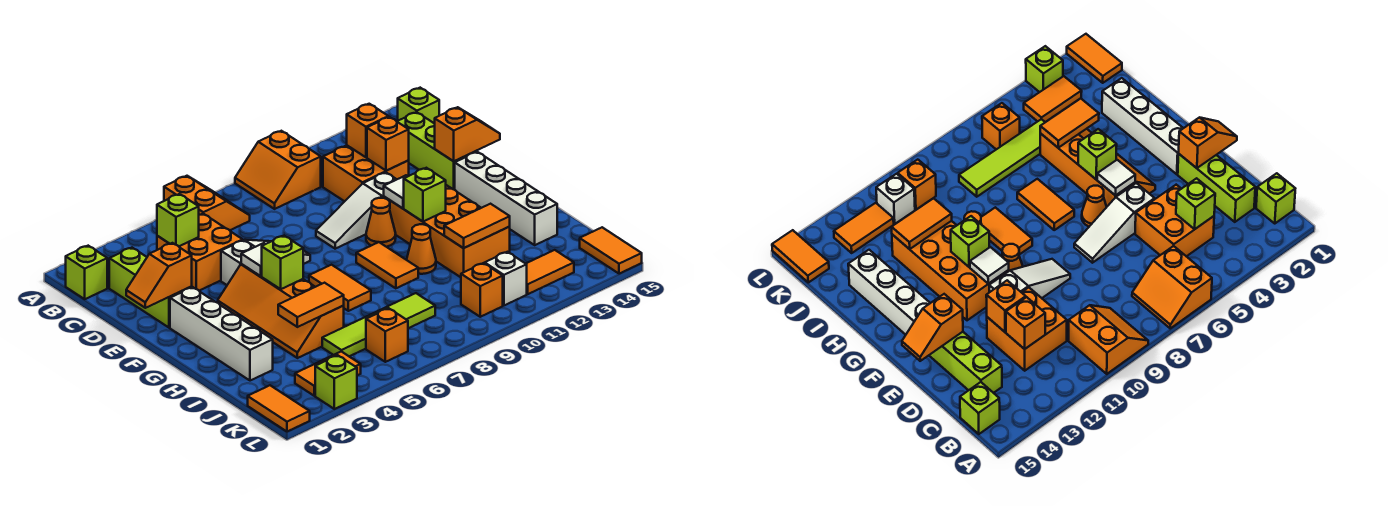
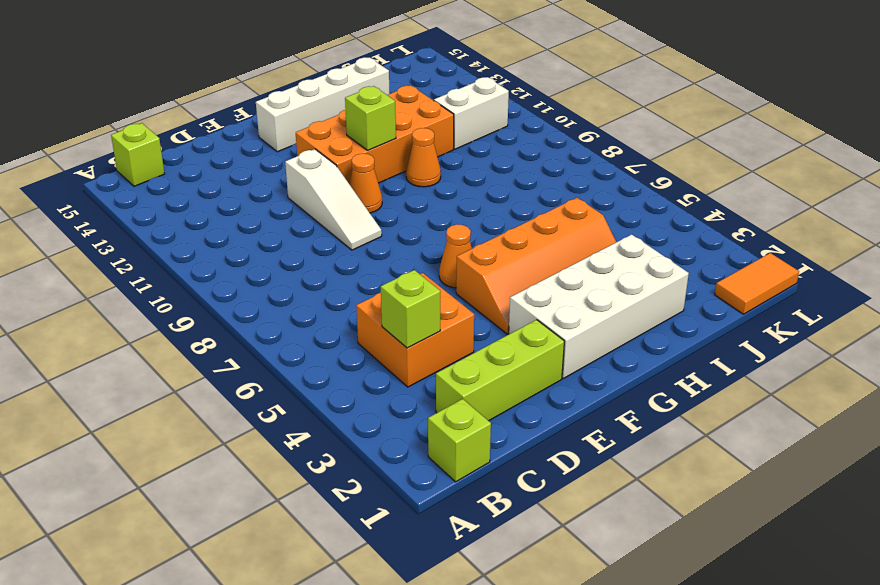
white 2x4 brick [509,234,689,378] -> white 1x4 brick [170,287,273,381]
white 1x2 brick [434,77,509,149] -> white 1x1 brick [485,252,527,305]
none -> orange 2x2 slope [164,176,250,230]
none -> orange 2x2 slope [235,131,321,209]
none -> orange 2x2 brick [323,145,409,201]
none -> lime 1x3 brick [397,112,476,190]

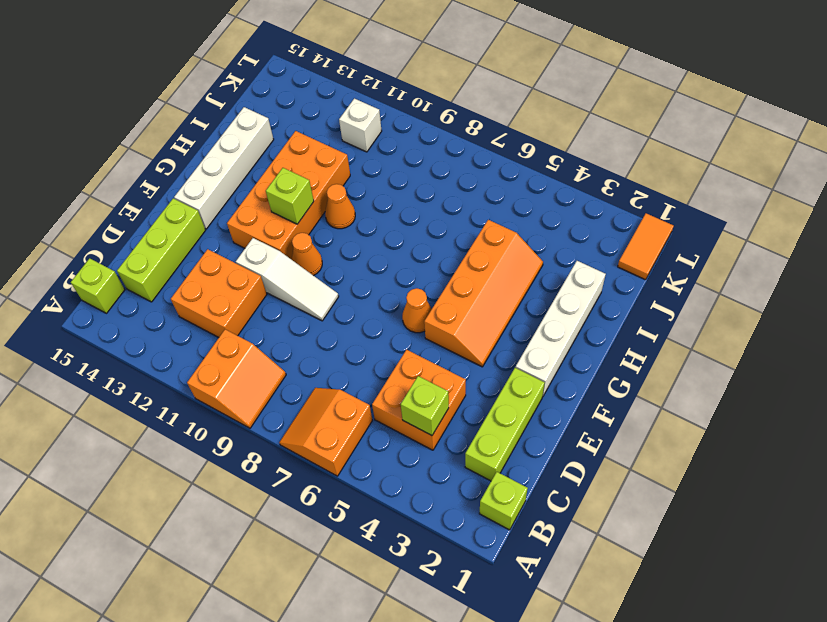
none -> white 1x3 slope [221,240,310,285]
none -> orange 1x2 tile [309,265,371,311]
none -> orange 1x2 tile [356,242,418,288]
none -> lime 1x4 tile [322,293,435,357]

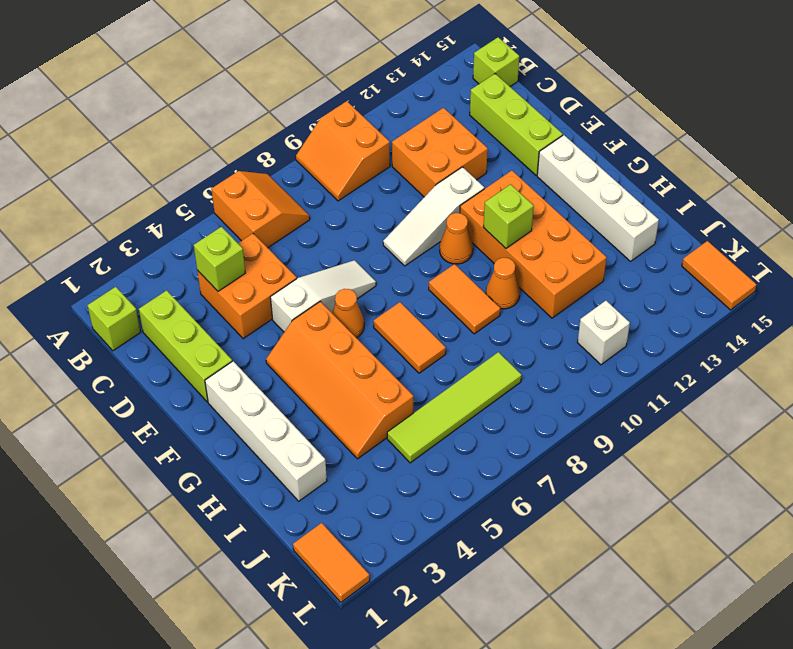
none -> orange 1x2 tile [295,352,361,396]
none -> orange 1x1 brick [366,308,408,362]
none -> orange 1x1 brick [461,263,503,317]
none -> orange 1x2 tile [526,250,574,294]

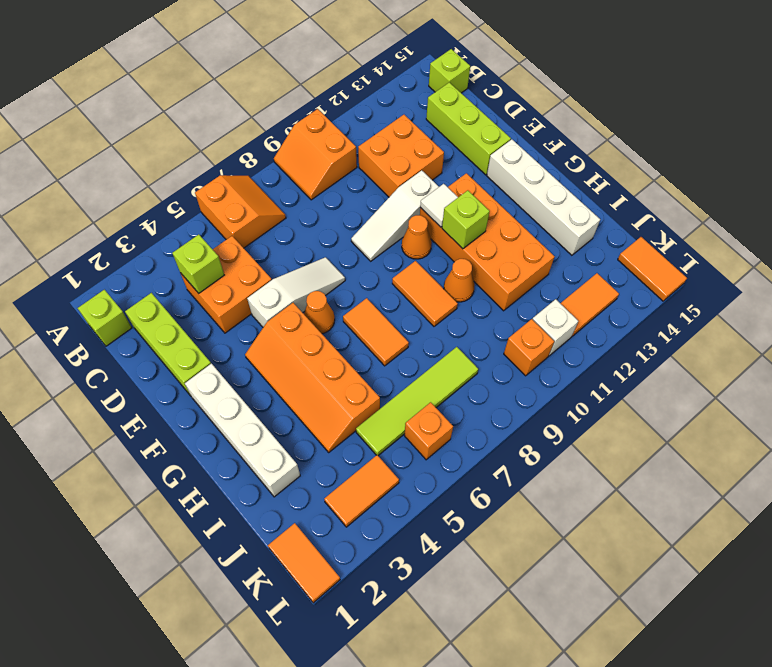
none -> lime 1x1 brick [315,355,357,409]
none -> orange 1x1 brick [347,104,388,157]
none -> orange 1x1 brick [367,117,409,171]
none -> orange 1x2 slope [126,243,192,308]

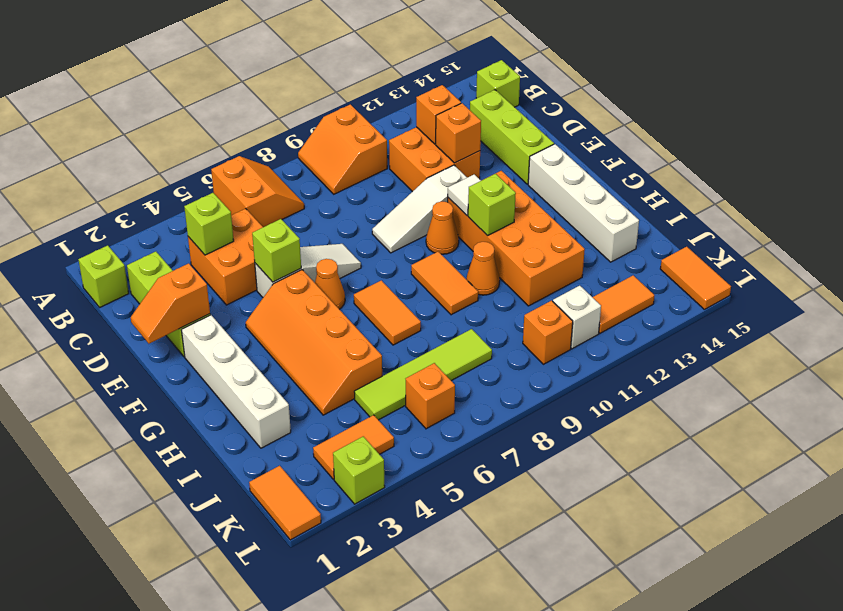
lime 1x1 brick [252,219,301,282] -> lime 1x1 brick moved to [262,236,303,289]
none -> orange 1x2 slope [435,107,500,161]
none -> white 1x1 tile [241,243,265,276]
none -> orange 1x2 tile [278,283,344,327]
none -> orange 1x2 tile [444,204,510,248]

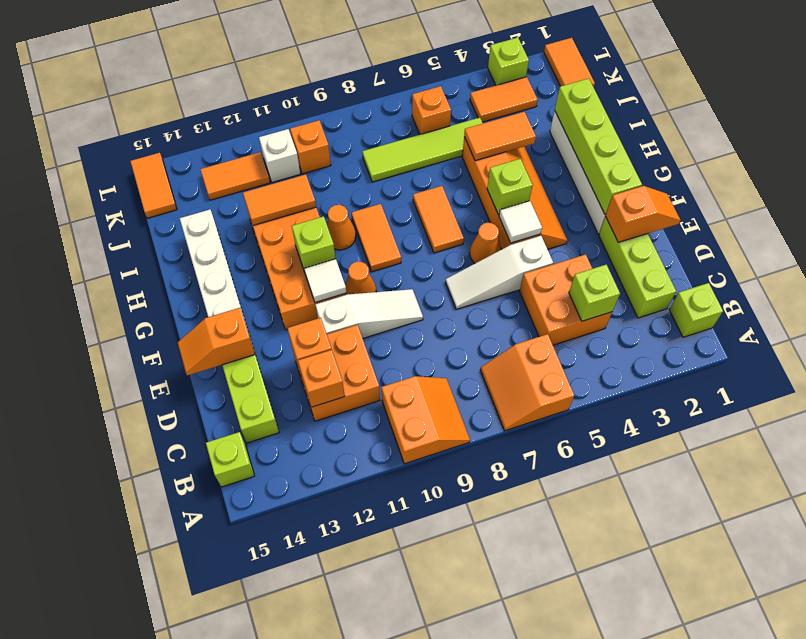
lime 1x4 brick [555,78,642,214] -> none

